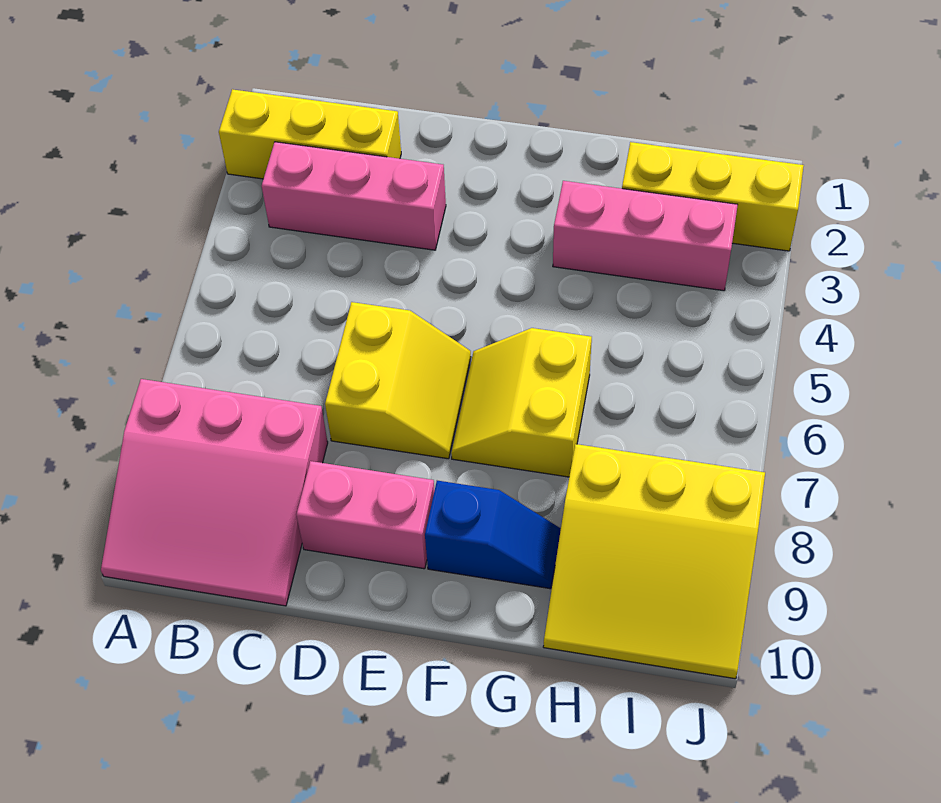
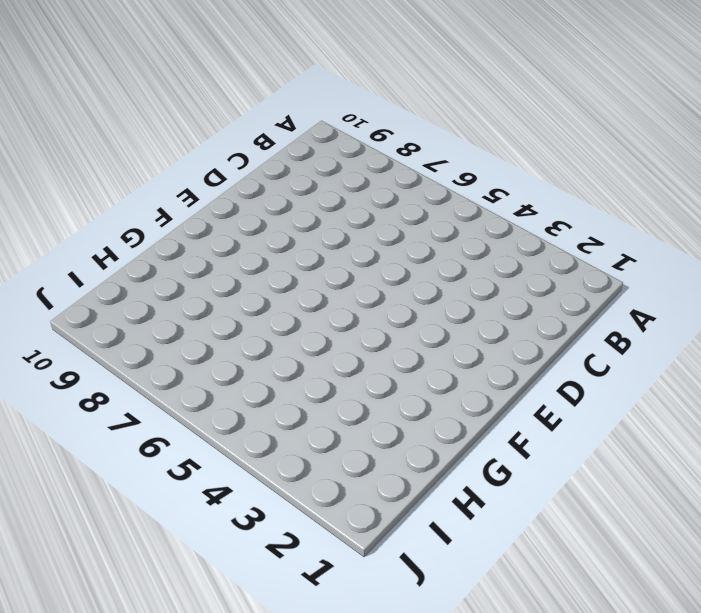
none -> yellow 1x3 brick [219,89,401,179]
none -> pink 3x3 slope [101,379,328,606]

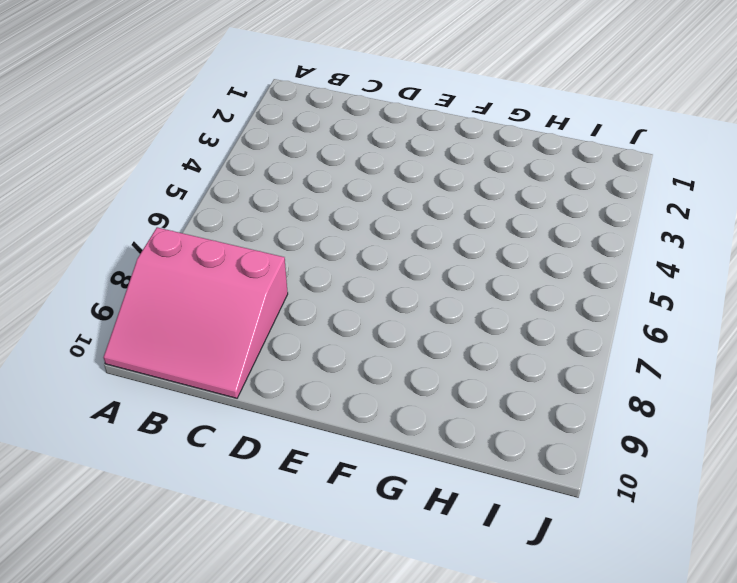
none -> yellow 1x3 brick [219,89,401,179]
none -> pink 1x3 brick [262,142,446,250]

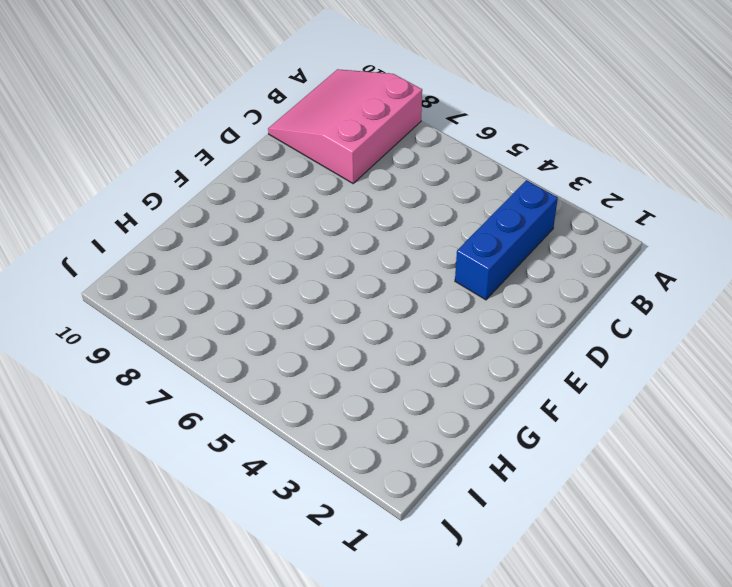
blue 1x3 brick [455,180,558,300] -> pink 1x3 brick [262,142,446,250]
none -> yellow 1x3 brick [219,89,401,179]
none -> yellow 2x2 slope [325,302,471,459]

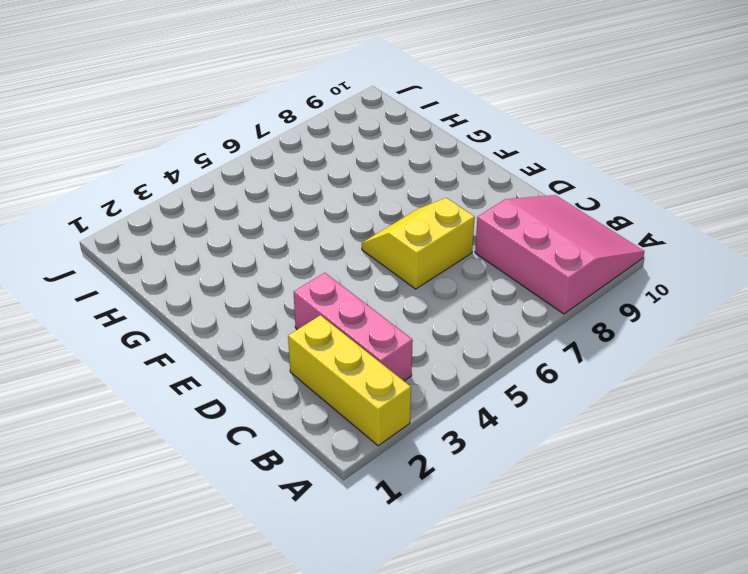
none -> pink 1x2 brick [296,461,435,569]
none -> yellow 2x2 slope [451,328,592,477]

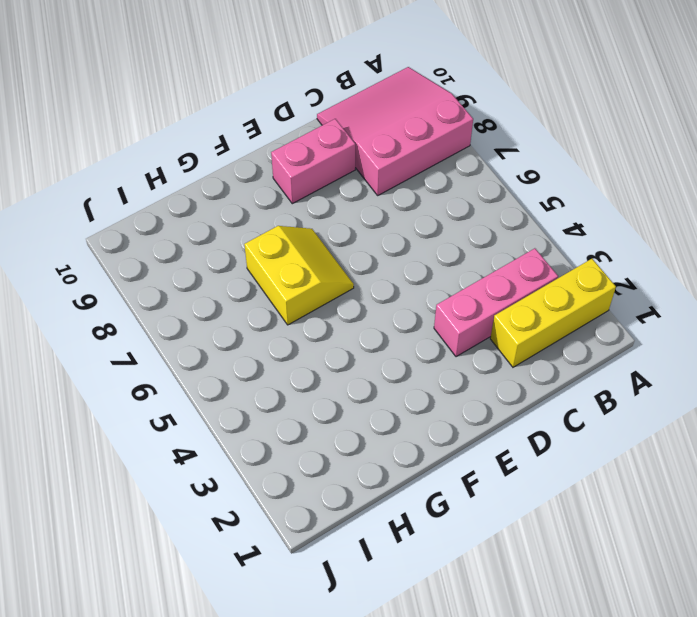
none -> yellow 2x2 slope [325,302,471,459]
none -> blue 1x2 slope [425,481,561,589]

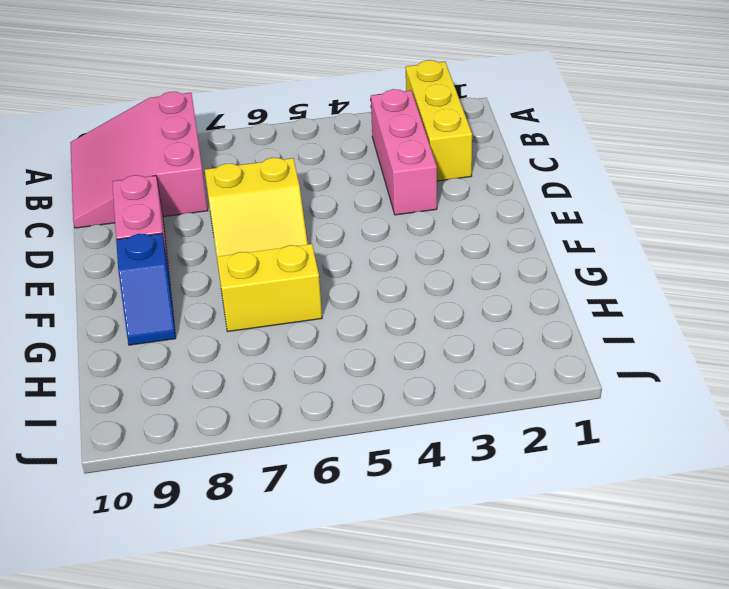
none -> pink 1x3 brick [553,181,738,291]
none -> yellow 1x3 brick [622,142,804,251]

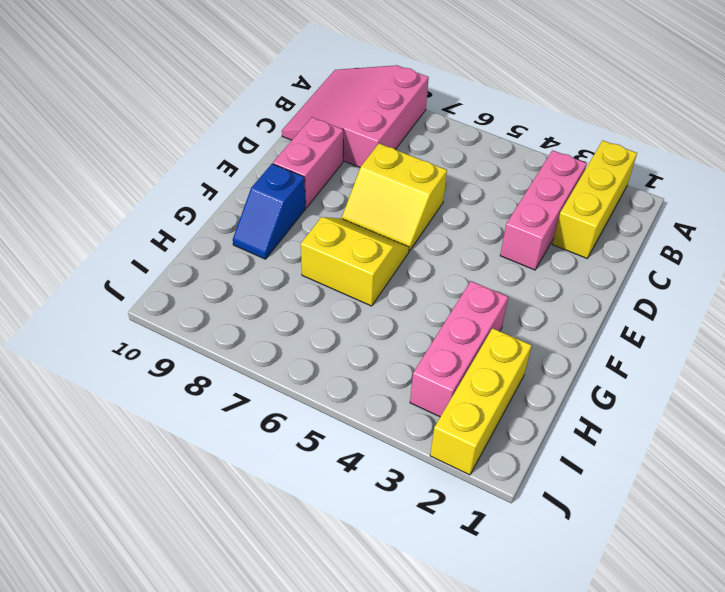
none -> yellow 3x3 slope [543,444,765,679]

